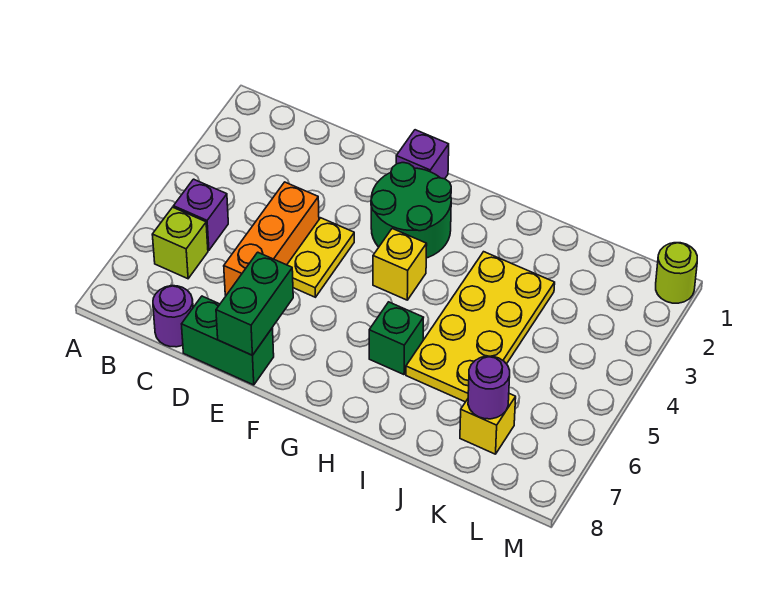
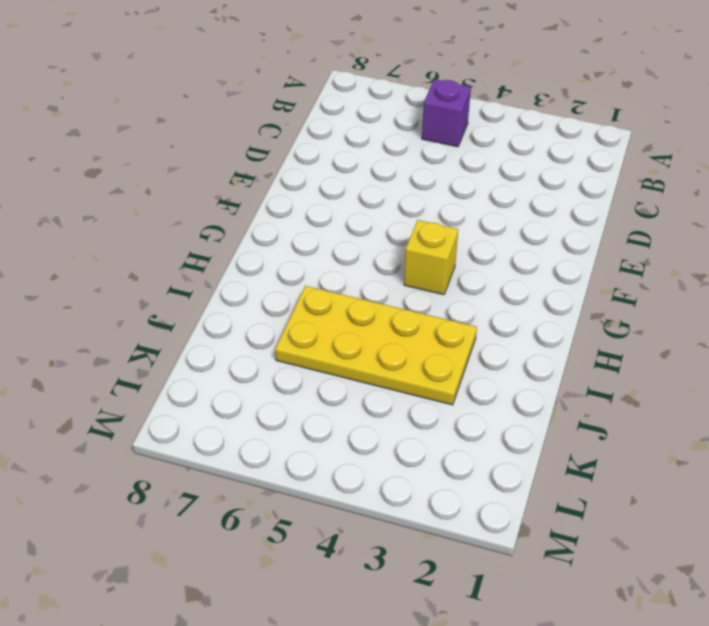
none -> lime 1x1 brick [152,207,208,279]
none -> purple 1x1 round brick [153,286,193,347]
none -> orange 1x3 brick [224,182,319,295]

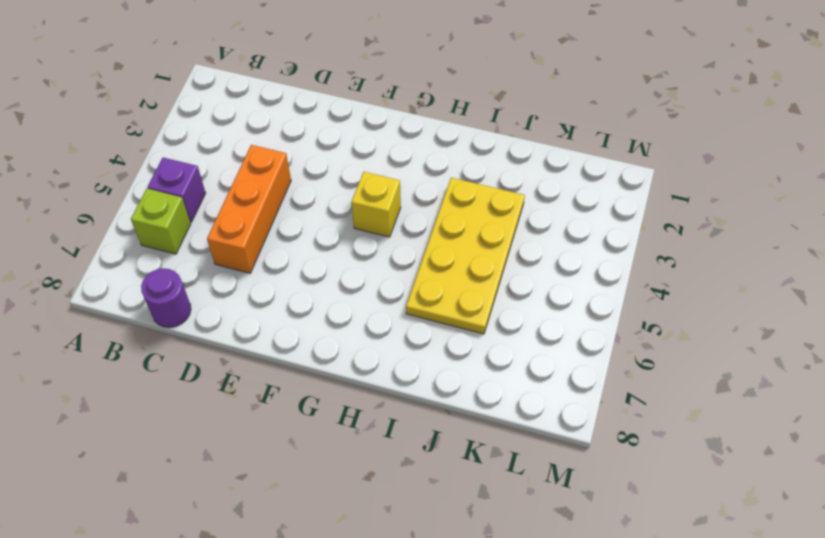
none -> green 1x2 brick [182,296,274,385]
none -> yellow 1x2 plate [287,218,354,297]
none -> purple 1x1 brick [396,130,449,179]

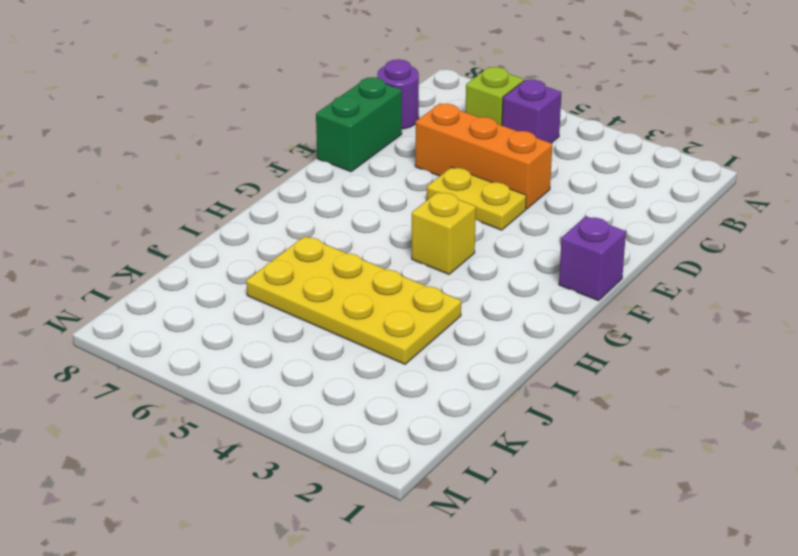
none -> green 2x2 round brick [371,163,451,258]
none -> green 1x1 brick [369,302,424,375]
none -> yellow 1x1 brick [460,394,516,454]

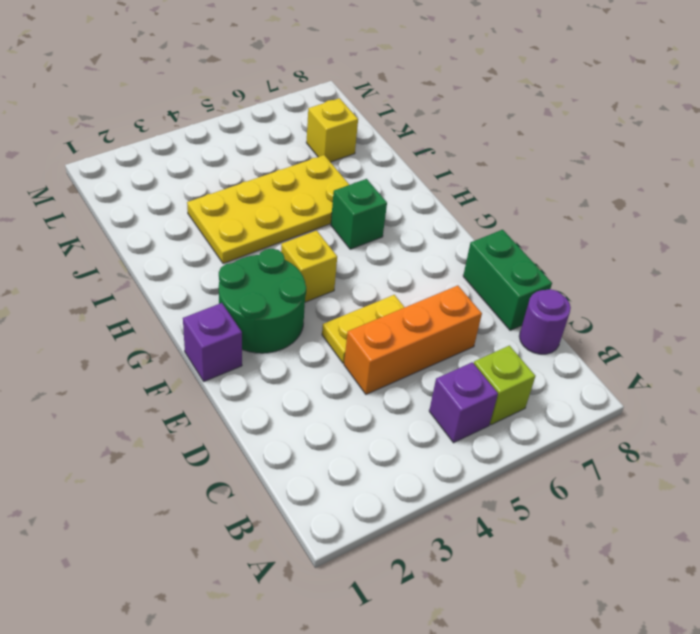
none -> lime 1x1 round brick [656,243,697,303]
none -> green 1x2 brick [216,252,293,355]
none -> purple 1x1 round brick [468,356,510,419]

